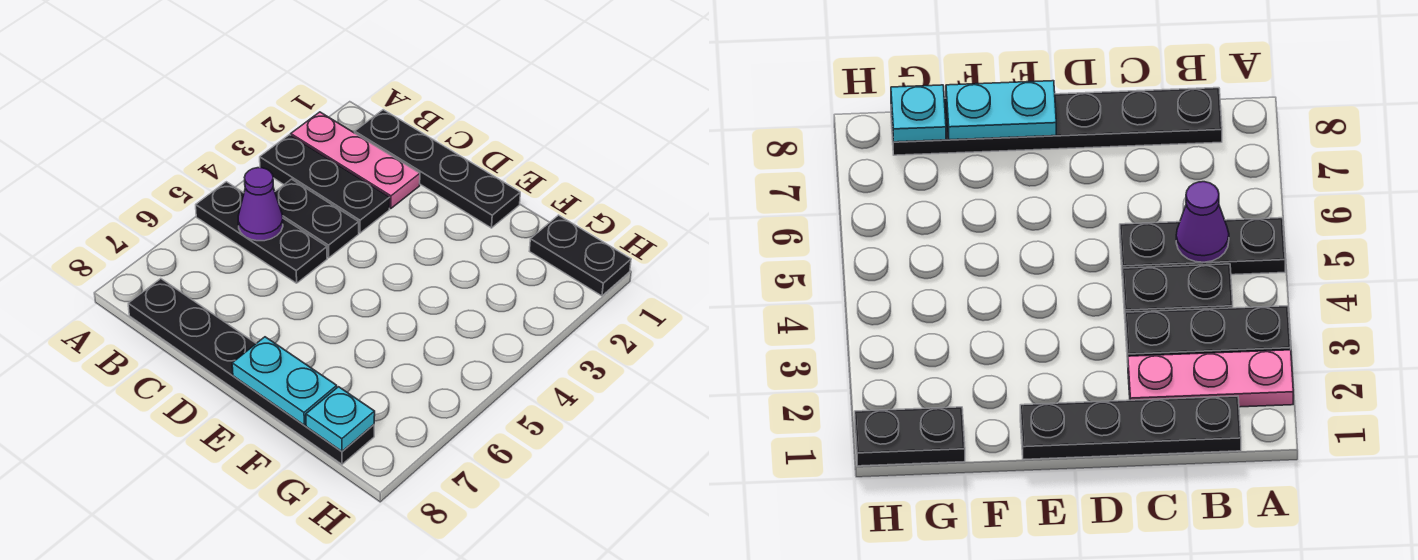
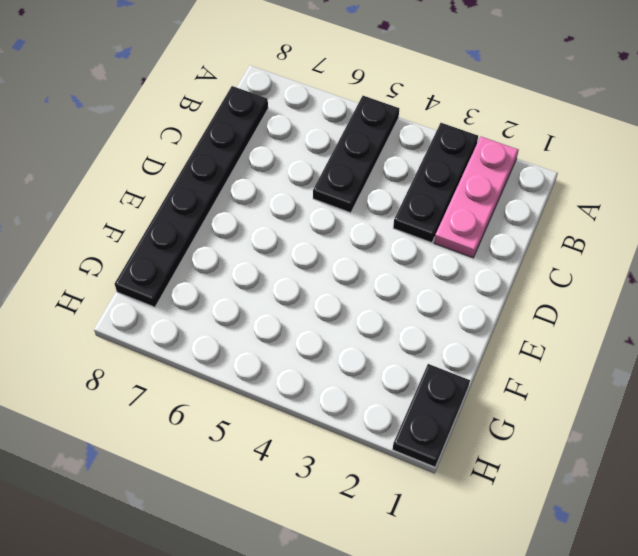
none -> black 1x4 plate [355,110,520,228]
none -> black 1x2 plate [275,179,359,258]

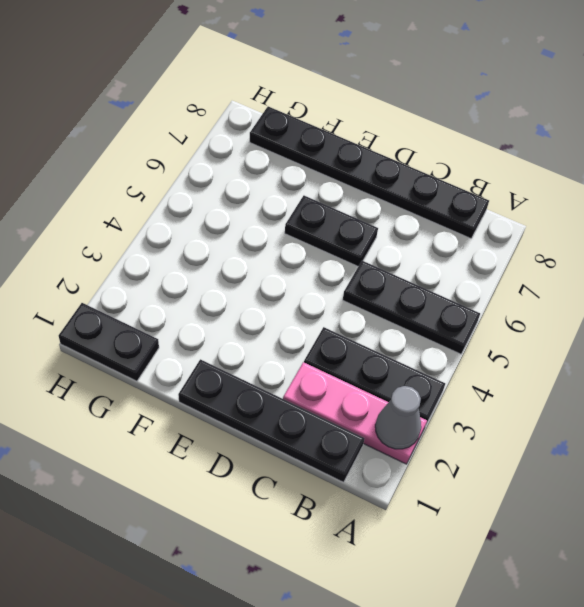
grey 1x1 cone [375,386,421,449] -> none
black 1x2 plate [285,196,378,266] -> black 1x2 plate moved to [275,179,359,258]
none -> purple 1x1 cone [238,168,283,241]
none -> cyan 1x2 plate [232,337,337,425]

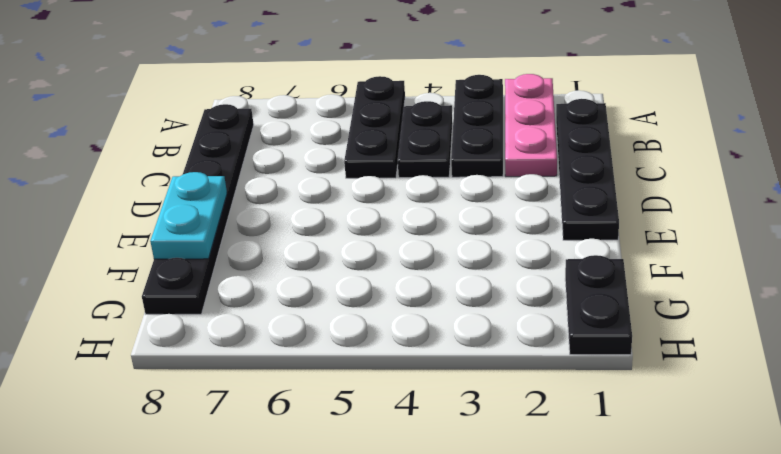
none -> purple 1x1 cone [238,168,283,241]
none -> cyan 1x1 plate [306,387,375,451]

